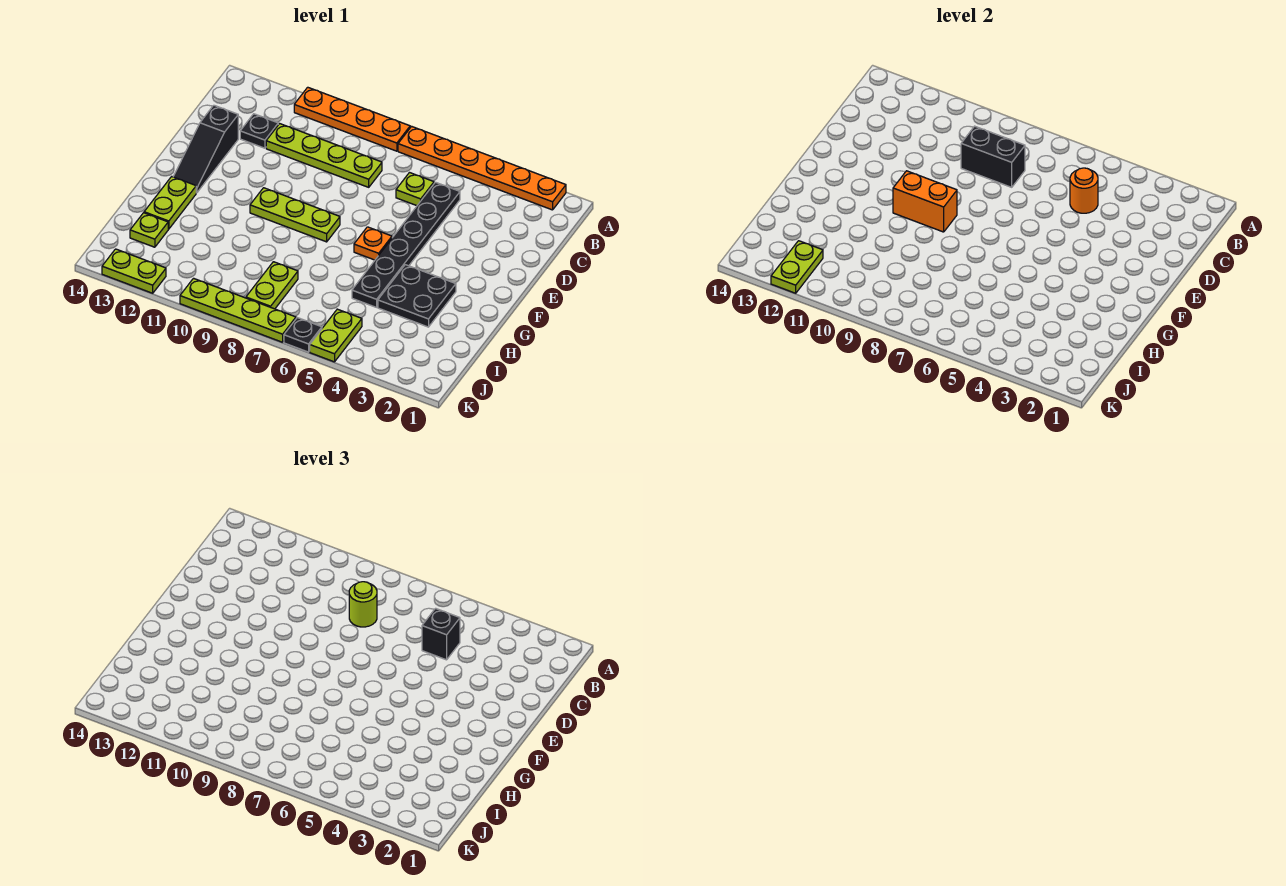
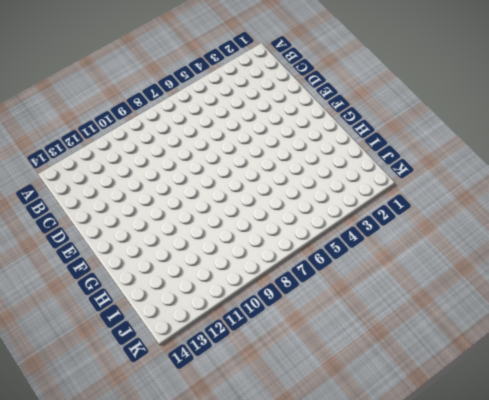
none -> orange 1x6 plate [398,126,566,210]
none -> orange 1x4 plate [294,87,410,151]
none -> black 1x6 plate [352,182,460,307]

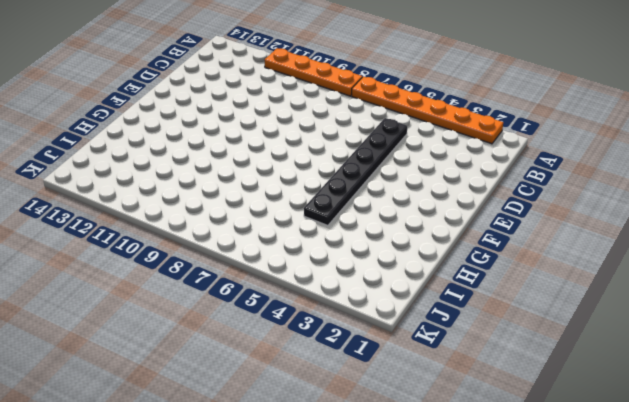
none -> lime 1x1 plate [396,173,434,206]
none -> lime 1x4 plate [266,124,382,187]
none -> black 1x1 plate [240,114,278,148]

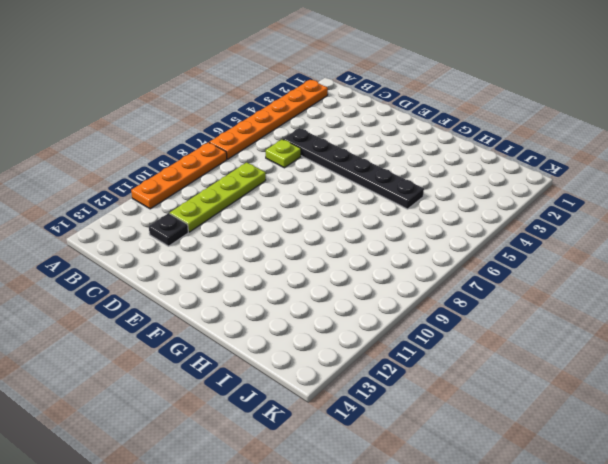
none -> black 1x3 slope [173,105,238,193]
none -> orange 1x1 plate [354,227,392,260]
none -> lime 1x3 plate [250,188,340,242]

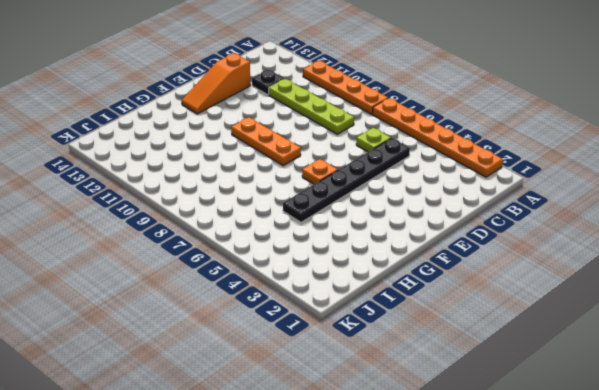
orange 1x3 slope [182,53,250,114] -> black 1x3 slope [173,105,238,193]
orange 1x3 plate [231,117,301,165] -> lime 1x3 plate [250,188,340,242]
none -> black 2x2 plate [378,265,456,327]
none -> lime 1x2 plate [144,177,196,229]
none -> lime 1x2 plate [246,262,298,309]

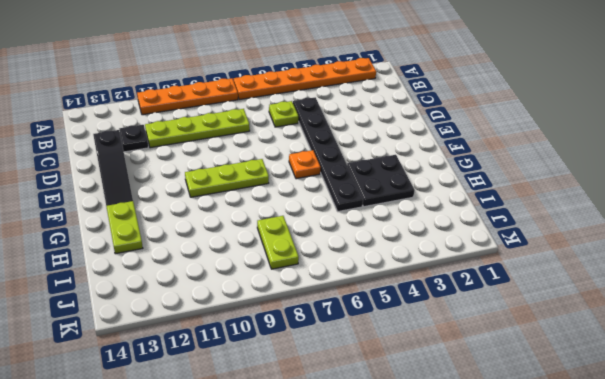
none -> lime 1x1 plate [130,213,168,247]
none -> lime 1x2 plate [310,309,362,362]
none -> black 1x1 plate [284,318,322,352]

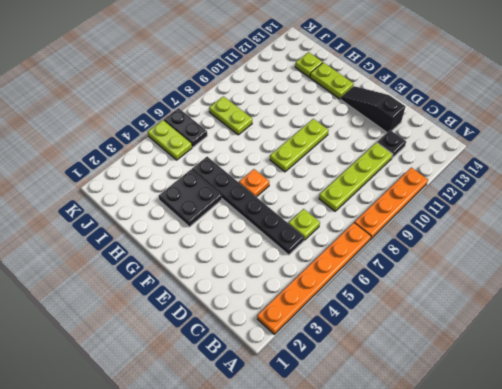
black 1x2 plate [164,108,207,147] -> black 1x1 plate [284,318,322,352]
none -> lime 1x4 plate [180,278,296,342]
none -> lime 1x2 plate [102,249,166,293]
none -> orange 1x1 round brick [1070,168,1098,213]

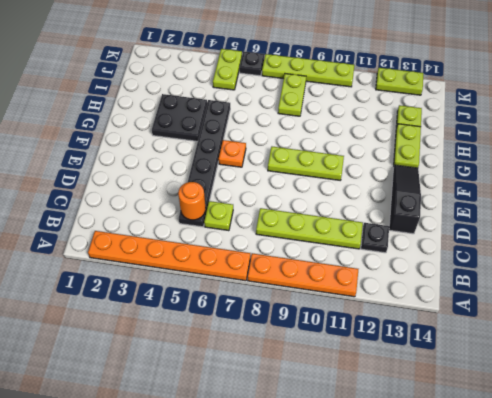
none -> black 1x2 brick [961,126,1025,187]
none -> orange 1x2 brick [893,171,957,232]
none -> lime 1x2 plate [771,241,823,293]

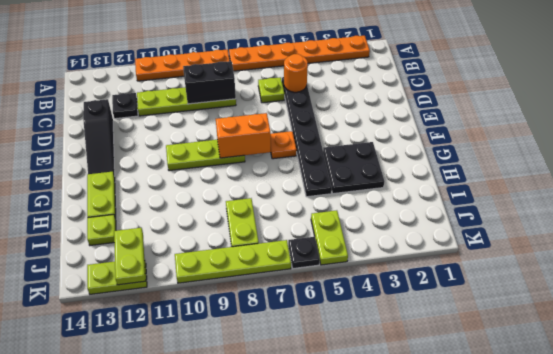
orange 1x2 brick [216,113,271,158] -> orange 1x2 brick moved to [893,171,957,232]
none -> black 1x1 brick [422,608,460,660]
none -> lime 1x1 round brick [349,582,377,627]

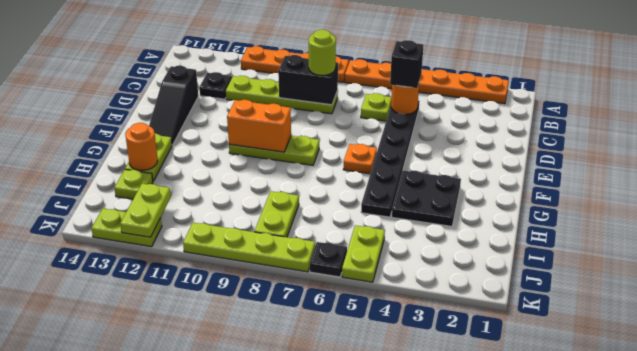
orange 1x1 round brick [125,123,158,170] -> none

